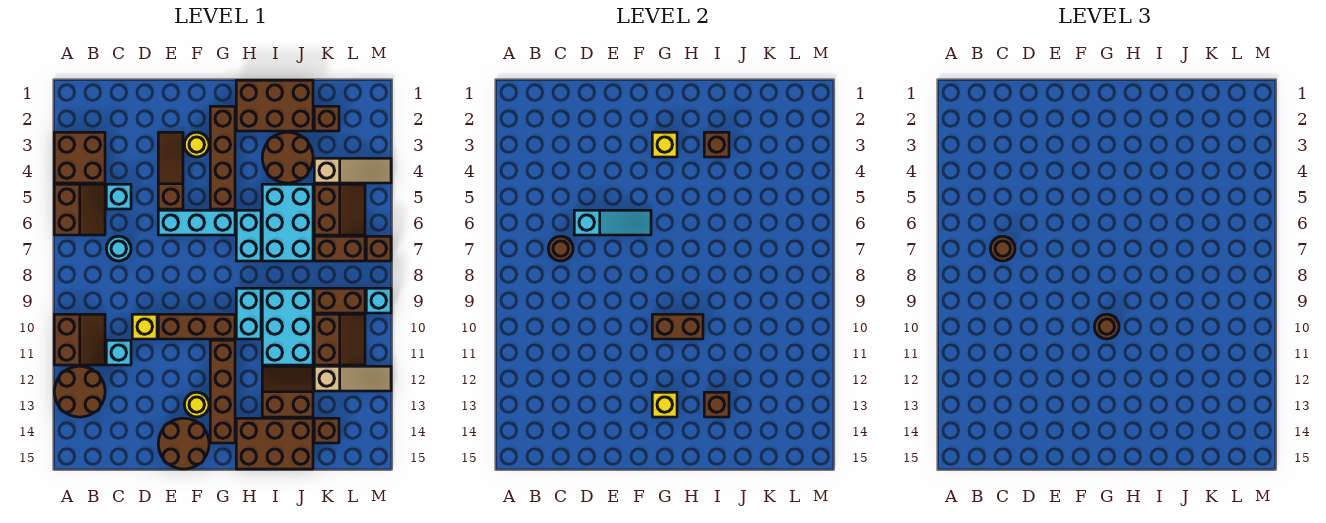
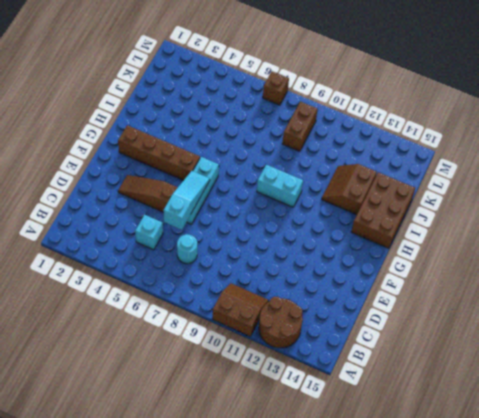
none -> brown 2x2 brick [54,132,105,183]
none -> brown 2x2 slope [54,184,105,235]
none -> cyan 1x1 brick [106,340,131,365]
none -> yellow 1x1 brick [132,314,157,339]

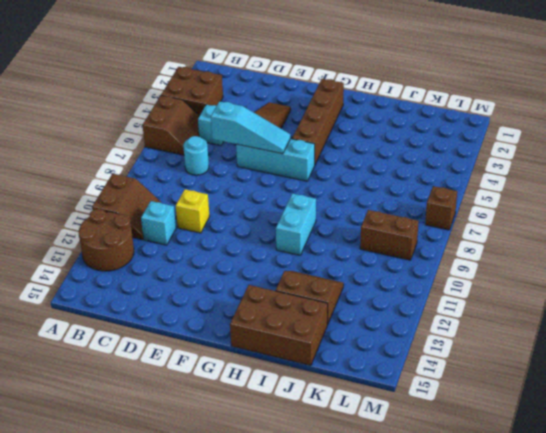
none -> brown 1x3 brick [158,314,235,339]
none -> brown 2x2 round brick [158,418,209,469]
none -> yellow 1x1 round brick [184,132,209,157]
none -> yellow 1x1 round brick [184,392,209,417]

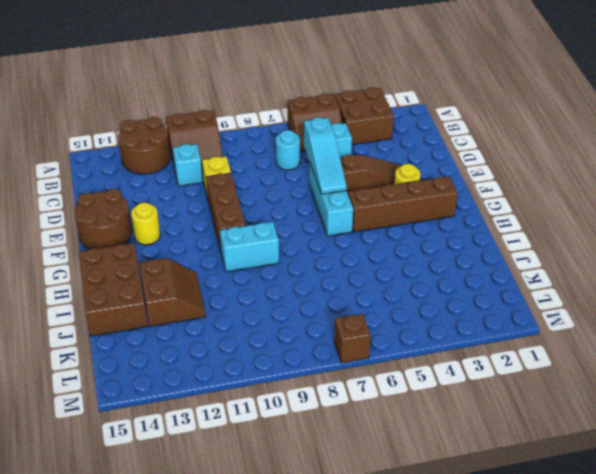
none -> brown 1x4 brick [210,340,235,443]
none -> brown 2x3 brick [236,80,313,131]
none -> cyan 1x2 brick [236,210,261,261]
none -> brown 2x2 round brick [262,132,313,183]

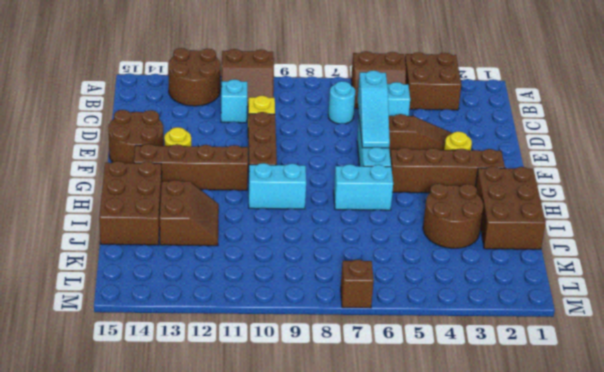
none -> cyan 2x3 brick [262,184,313,261]
none -> cyan 2x3 brick [262,288,313,365]
none -> brown 1x1 brick [314,106,339,131]
none -> tan 1x3 slope [314,158,391,183]

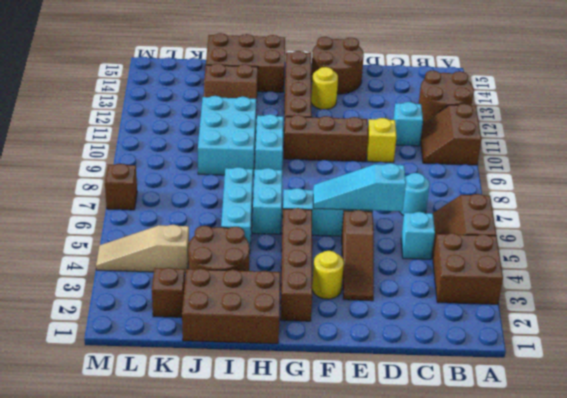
cyan 1x3 brick [221,167,253,254] -> cyan 2x3 brick [262,184,313,261]
none -> brown 2x2 slope [314,184,365,235]
none -> brown 1x2 brick [314,236,365,261]
none -> brown 1x2 brick [314,288,365,313]
none -> brown 2x2 slope [314,314,365,365]

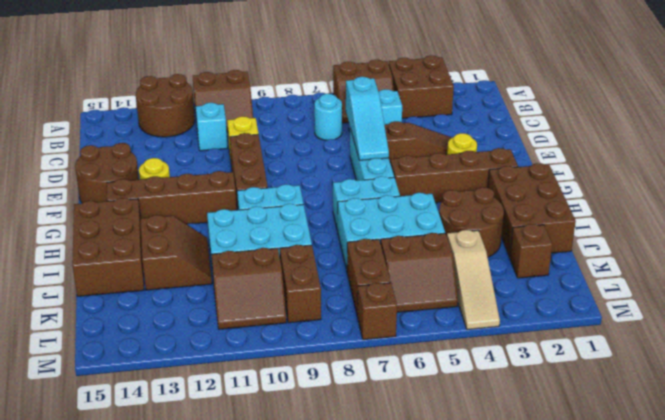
none -> tan 1x3 slope [314,366,391,391]
none -> brown 1x1 brick [314,418,339,443]
none -> cyan 1x1 brick [366,288,391,313]
none -> brown 1x1 round brick [548,236,573,261]

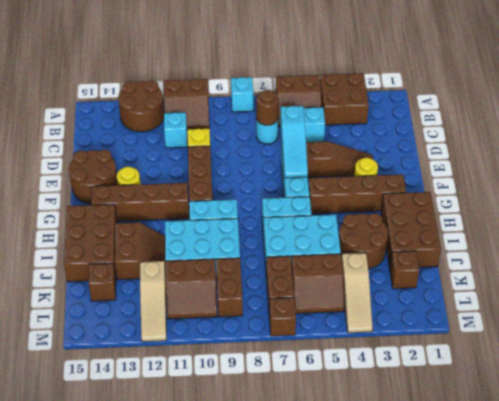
cyan 1x1 brick [231,77,253,112] -> cyan 1x1 brick moved to [366,288,391,313]
none -> yellow 1x1 brick [652,132,677,157]
none -> brown 1x2 brick [652,314,703,339]
none -> yellow 1x1 brick [652,392,677,417]
none -> brown 1x1 brick [704,132,729,157]

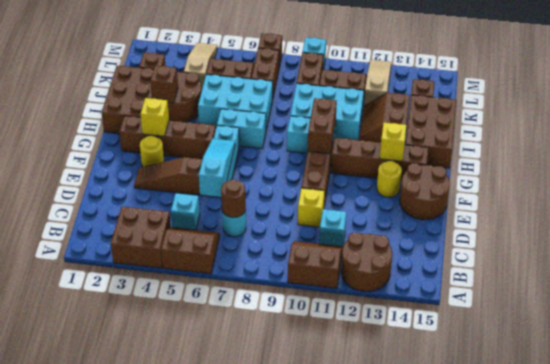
none -> brown 1x1 brick [704,392,729,417]
none -> brown 1x1 round brick [990,236,1015,261]
none -> brown 1x1 round brick [1094,314,1119,339]

